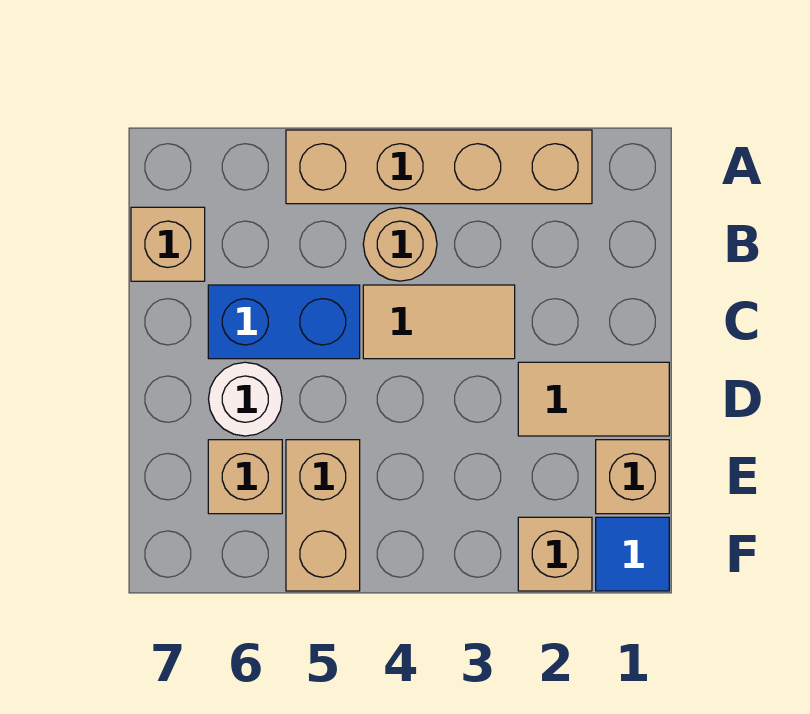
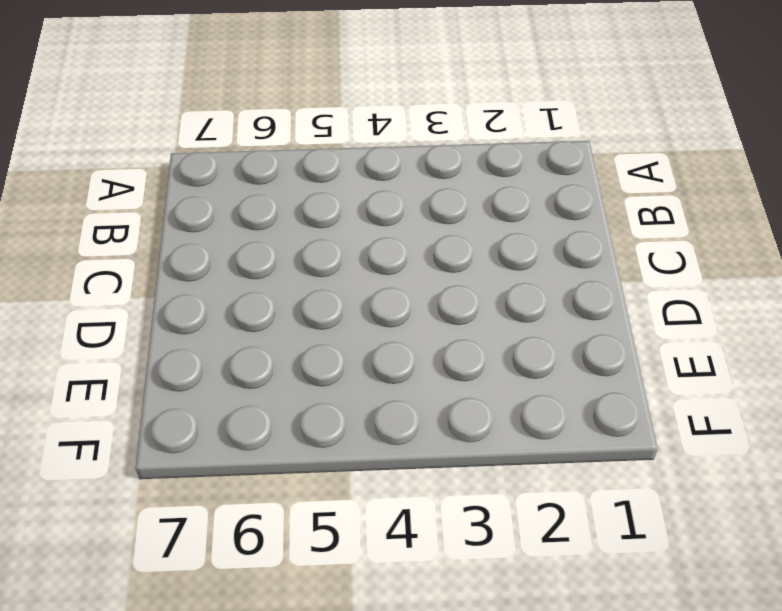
none -> tan 1x4 brick [286,130,592,204]
none -> tan 1x1 round brick [363,208,437,281]
none -> tan 1x1 brick [131,207,205,281]

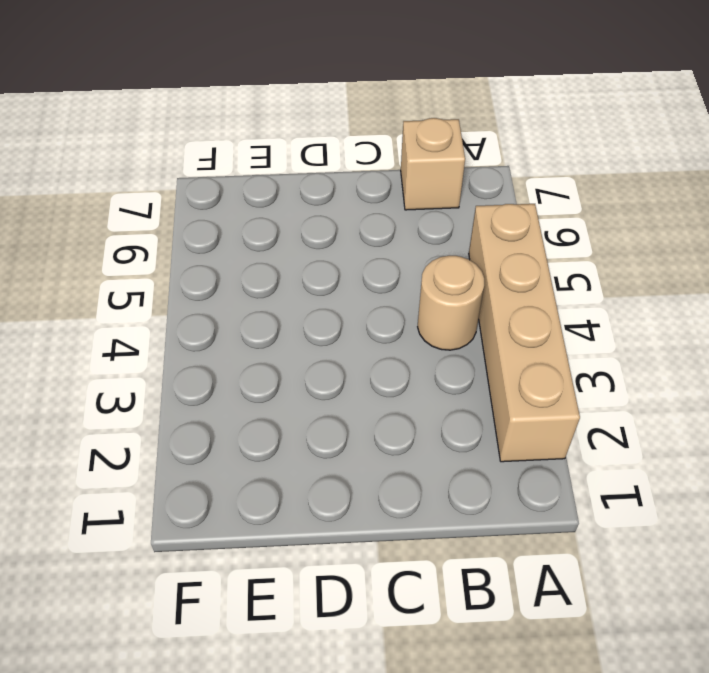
none -> tan 1x2 tile [363,285,515,359]
none -> blue 1x2 brick [208,285,360,359]
none -> tan 1x2 tile [518,362,669,436]

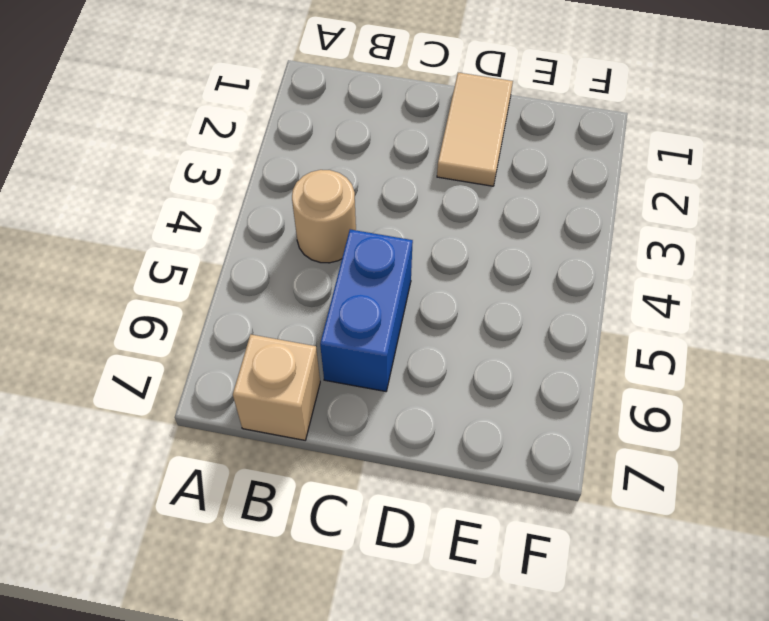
none -> tan 1x4 brick [286,130,592,204]
none -> tan 1x2 tile [363,285,515,359]
none -> white 1x1 round brick [209,362,282,436]

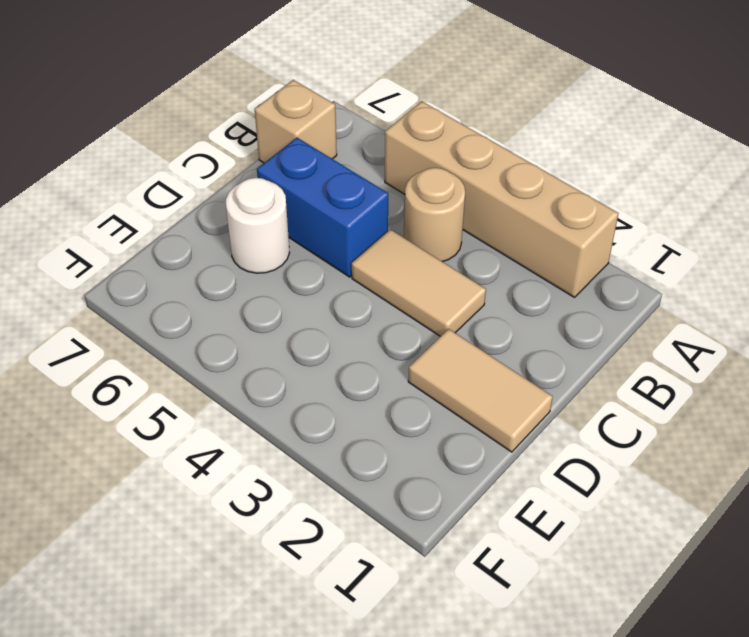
none -> tan 1x1 brick [596,440,669,514]
none -> tan 1x2 brick [286,440,360,591]
none -> tan 1x1 brick [208,440,282,514]

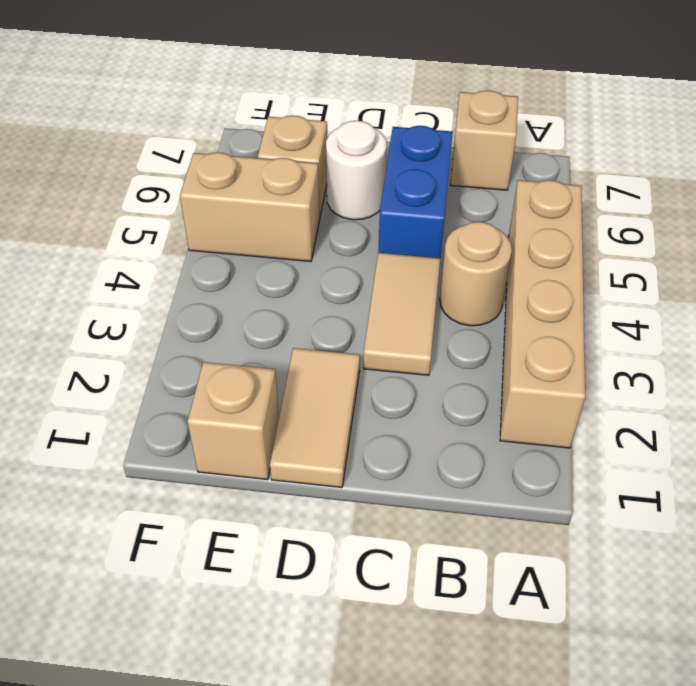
none -> blue 1x1 tile [596,517,669,591]
none -> tan 1x1 brick [518,517,592,591]

